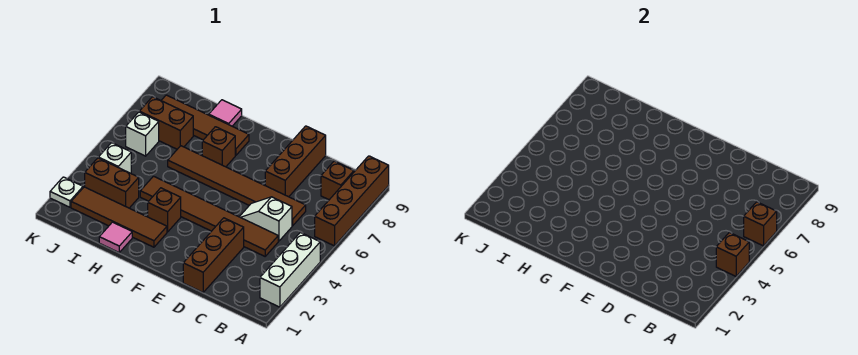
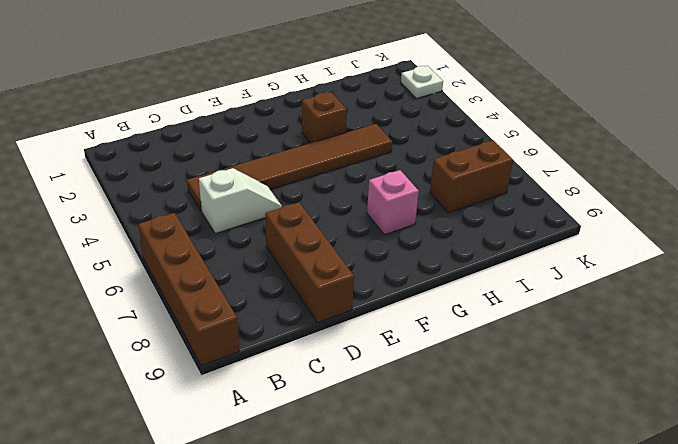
pink 1x1 brick [367,170,419,235] -> brown 1x1 brick [202,127,235,167]
none -> white 1x3 brick [260,232,320,307]
none -> brown 1x1 brick [321,161,354,200]
none -> brown 1x6 tile [168,146,306,226]

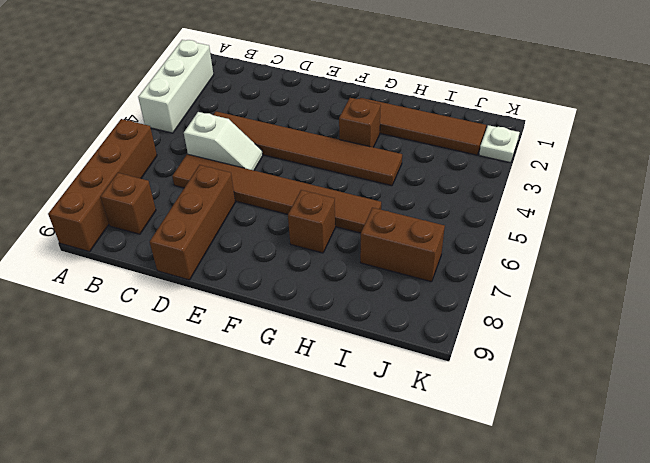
none -> brown 1x3 brick [183,218,244,292]
none -> brown 1x4 tile [161,95,249,155]
none -> pink 1x1 tile [99,222,132,252]

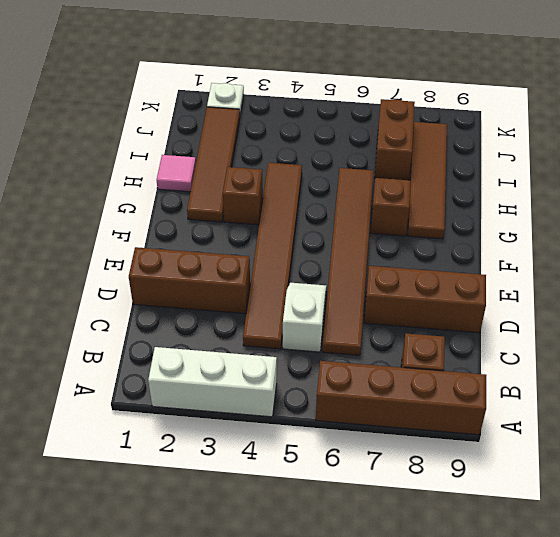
none -> pink 1x1 tile [209,100,242,126]
none -> brown 1x2 brick [85,158,139,208]
none -> white 1x1 brick [98,143,131,173]

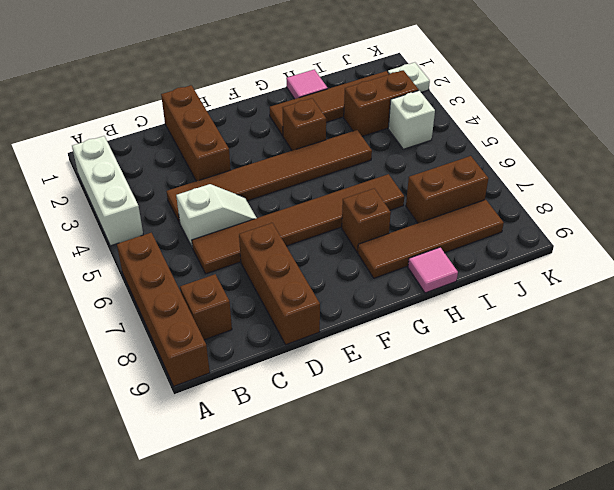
none -> white 1x1 brick [126,112,159,156]
none -> brown 1x1 brick [716,232,749,276]
none -> brown 1x1 brick [744,202,777,246]

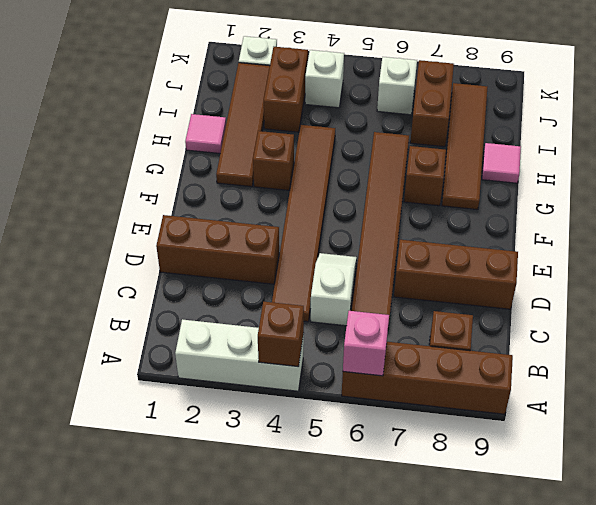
pink 1x1 brick [343,311,389,376] -> brown 1x1 brick [744,202,777,246]

